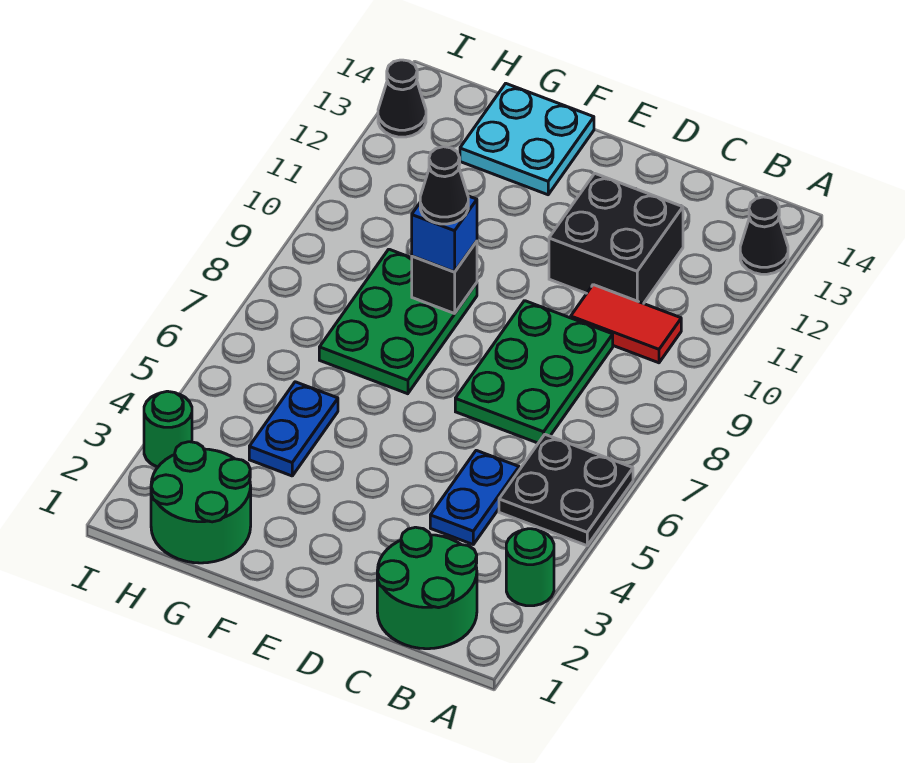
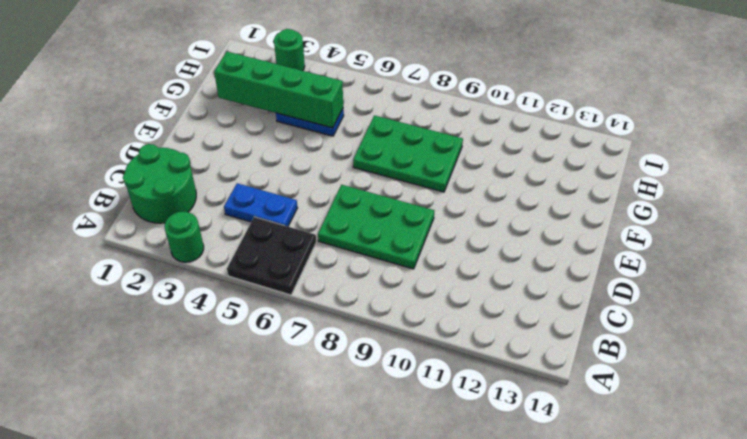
green 1x4 brick [214,52,343,128] -> none
none -> black 1x1 cone [740,197,788,274]
none -> red 1x2 tile [571,285,681,363]
none -> black 2x2 brick [549,174,683,304]

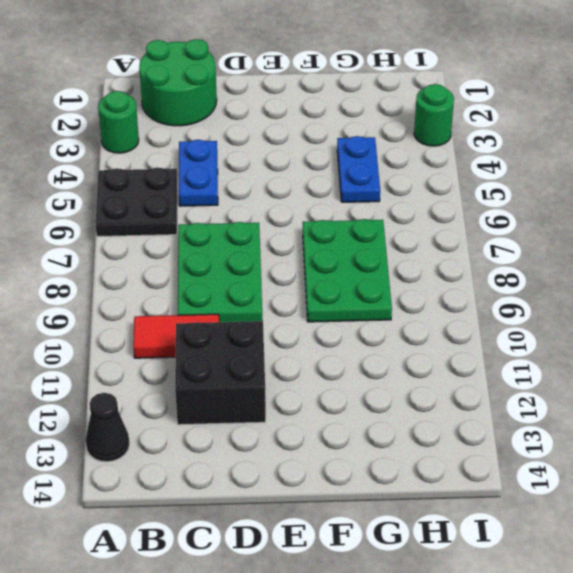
none -> cyan 2x2 plate [460,84,594,195]
none -> green 2x2 round brick [151,442,251,563]
none -> black 1x1 cone [378,60,426,137]

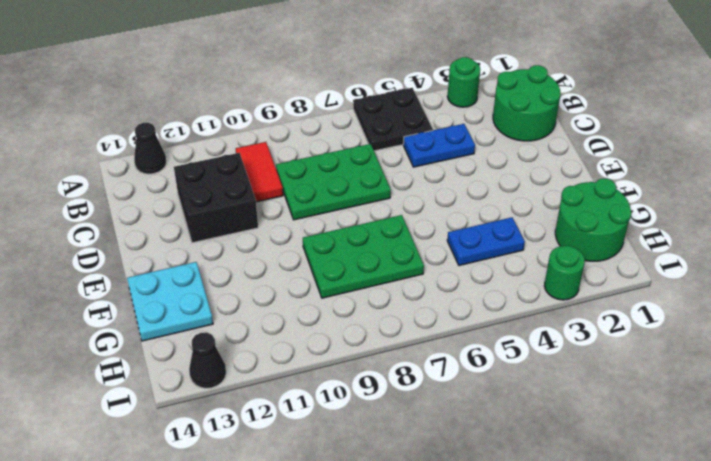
none -> black 1x1 brick [412,241,477,314]
none -> blue 1x1 brick [412,196,477,272]
none -> black 1x1 cone [420,147,468,224]

